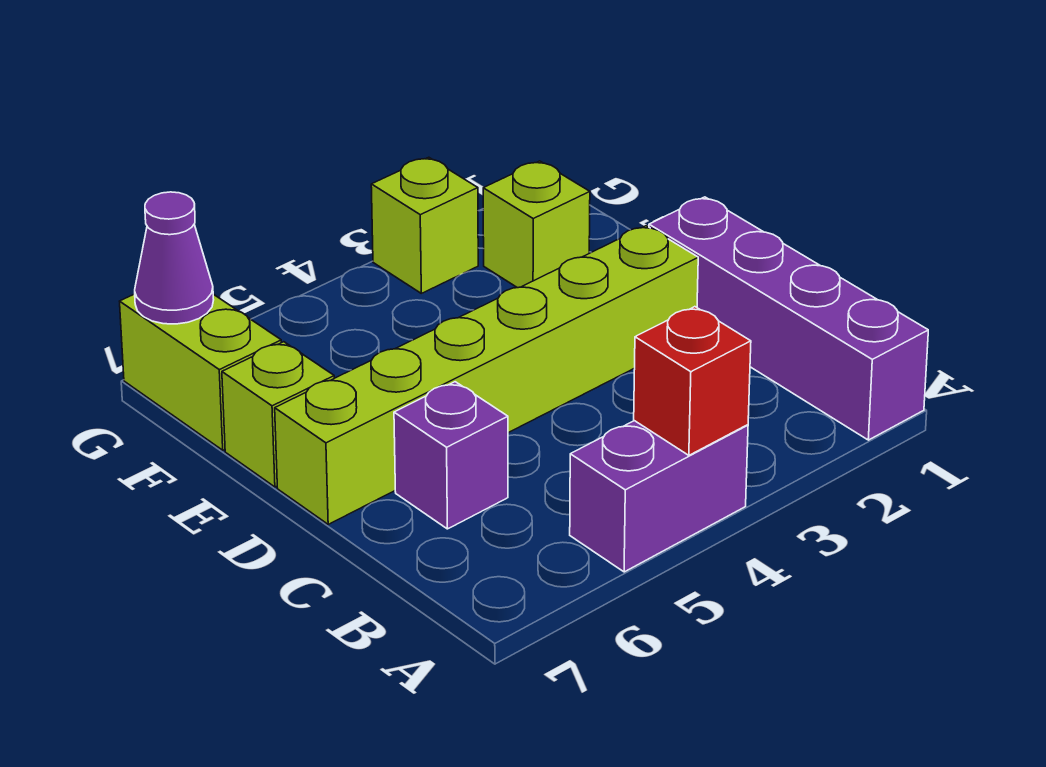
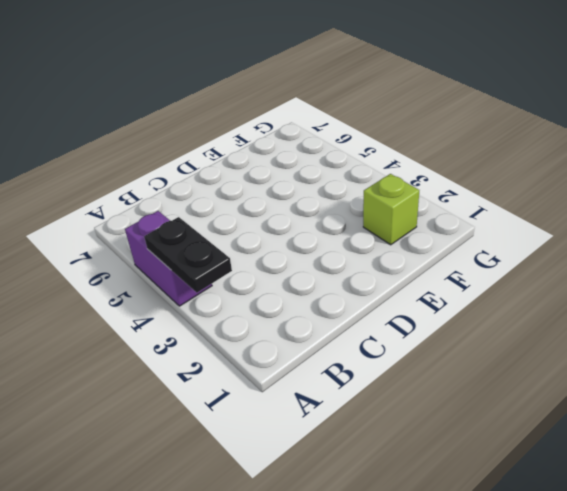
black 1x2 plate [144,217,232,293] -> red 1x1 brick [634,307,751,455]
none -> purple 1x4 brick [649,197,928,440]
none -> purple 1x1 brick [394,382,508,529]

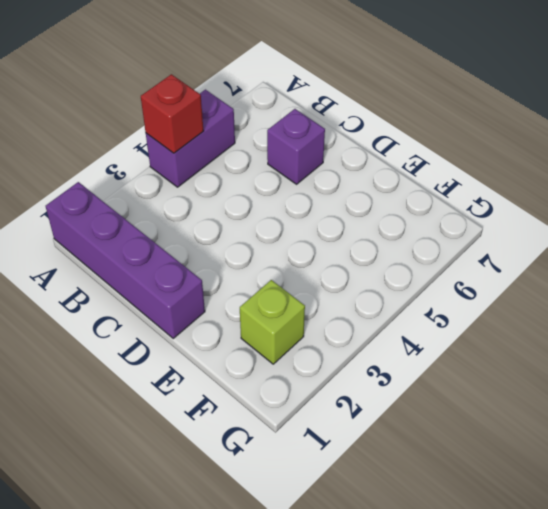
none -> lime 1x6 brick [275,226,698,524]
none -> lime 1x1 brick [222,342,334,487]

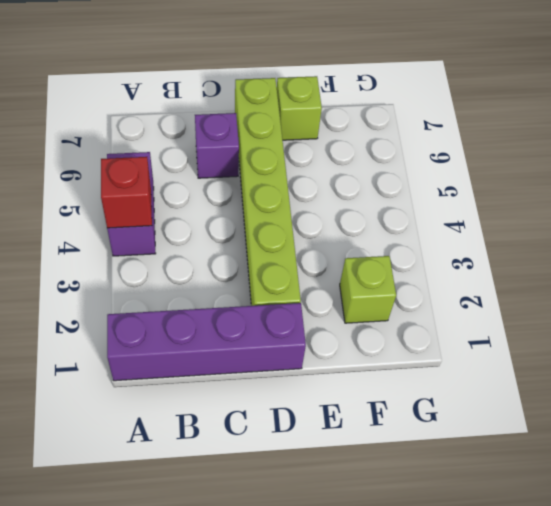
none -> lime 1x2 brick [120,294,281,450]
none -> lime 1x1 brick [371,157,478,293]

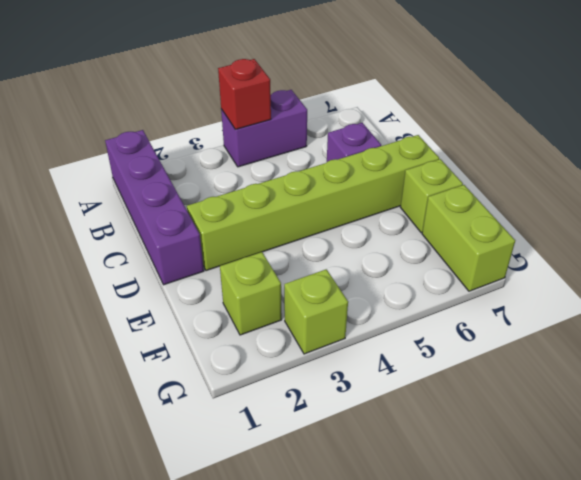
none -> purple 1x1 cone [135,192,214,324]

